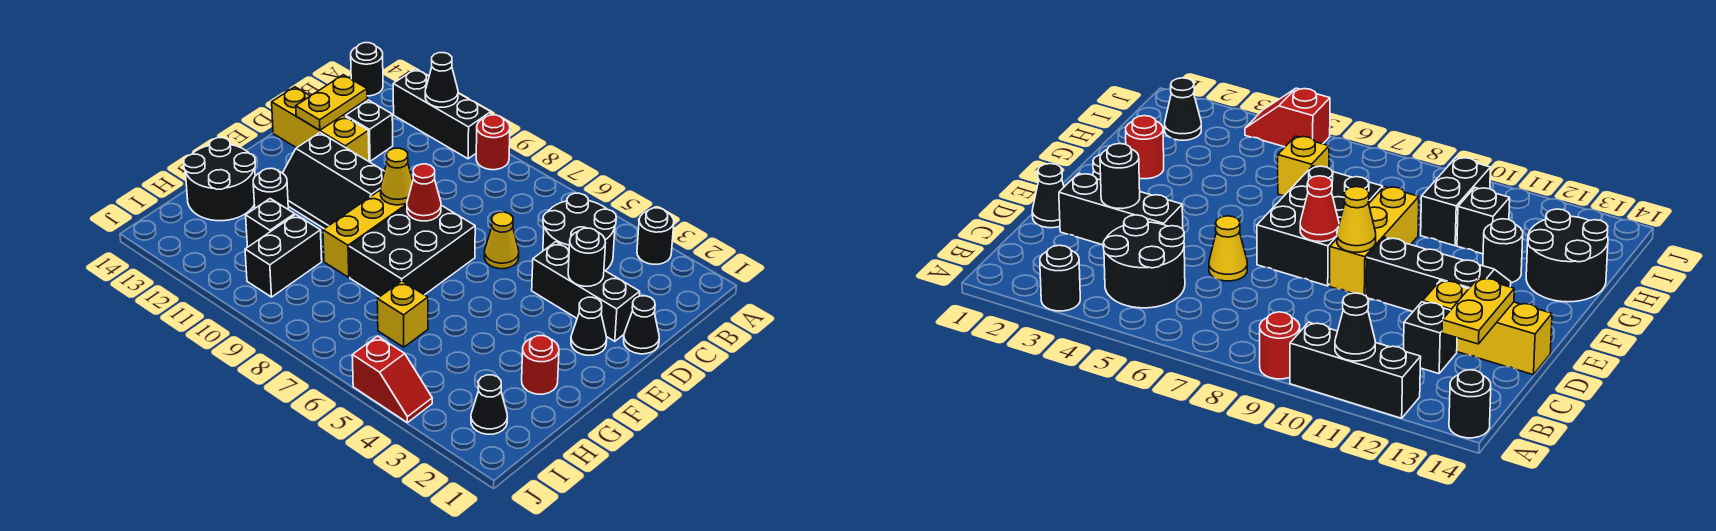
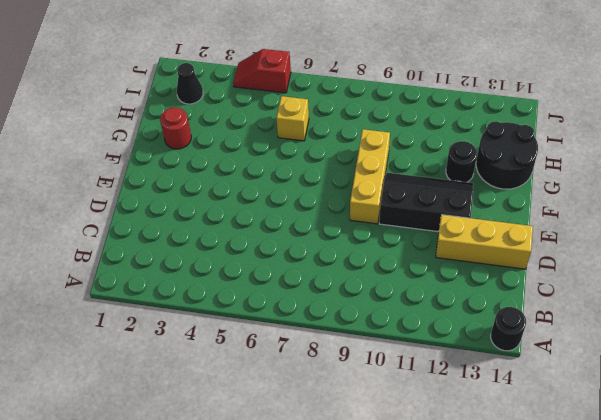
none -> black 1x1 round brick [637,208,674,264]
none -> red 1x1 round brick [476,115,510,170]
none -> black 1x3 brick [393,69,491,159]

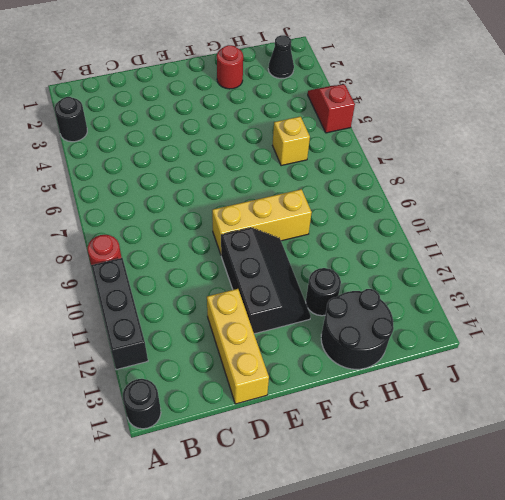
none -> black 2x2 round brick [543,193,616,271]
none -> black 1x1 brick [346,100,393,161]
none -> black 1x1 cone [624,296,659,354]

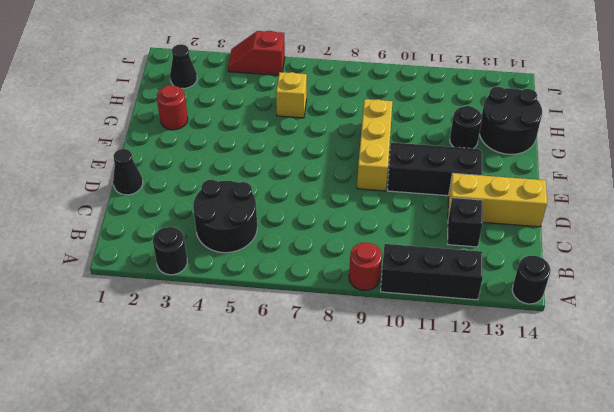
none -> black 1x3 brick [532,242,640,341]
none -> yellow 1x1 cone [484,212,519,269]
none -> black 1x1 cone [571,297,607,355]

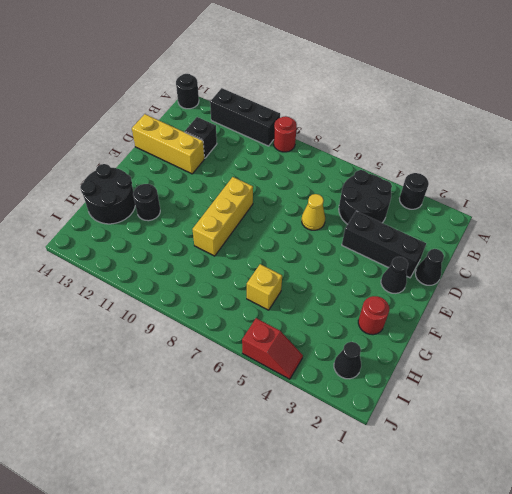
none -> black 2x3 brick [349,205,475,297]
none -> black 2x3 slope [283,133,385,229]
none -> black 1x2 brick [245,215,322,297]

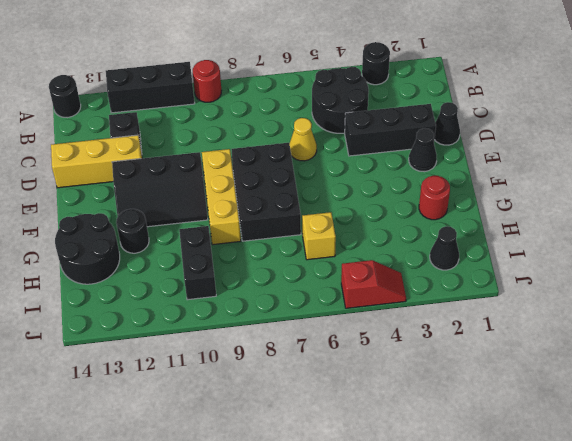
none -> black 1x1 brick [246,199,295,247]
none -> black 1x1 cone [425,53,458,107]
none -> yellow 1x2 plate [296,75,367,130]

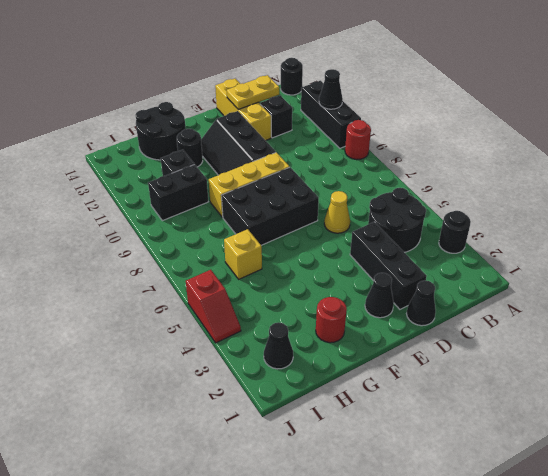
none -> black 1x1 round brick [568,228,605,286]
none -> red 1x1 cone [407,164,441,221]
none -> yellow 1x1 cone [380,148,413,205]

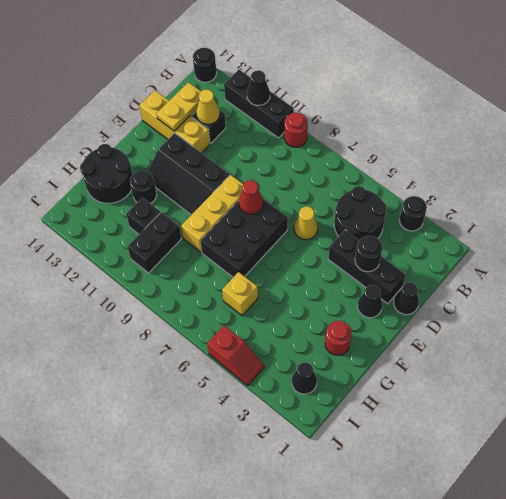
yellow 1x1 cone [196,89,220,124] -> yellow 1x1 cone moved to [380,148,413,205]

